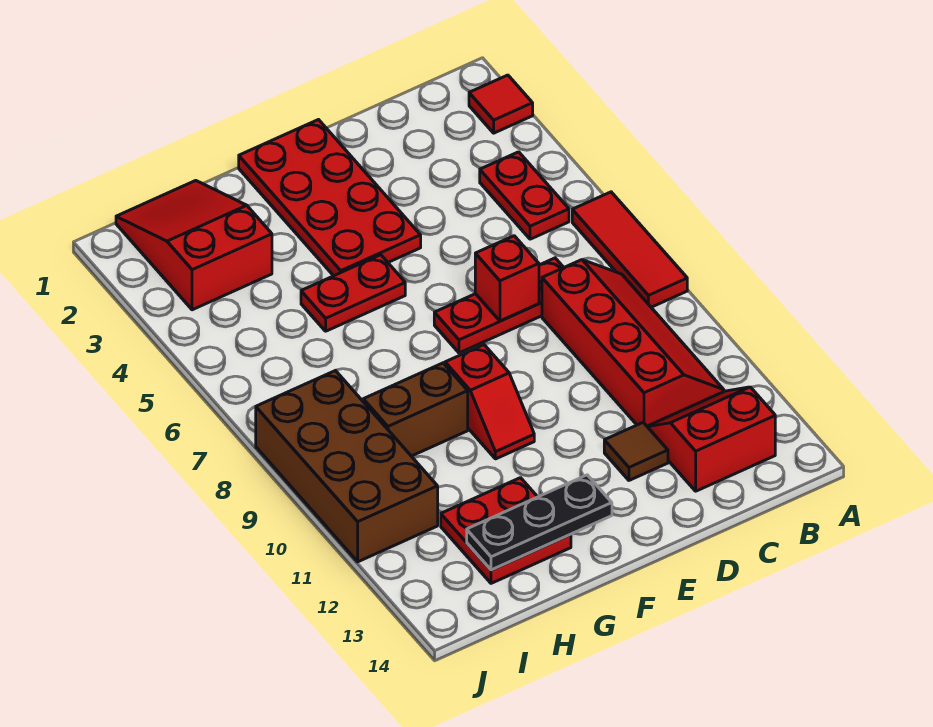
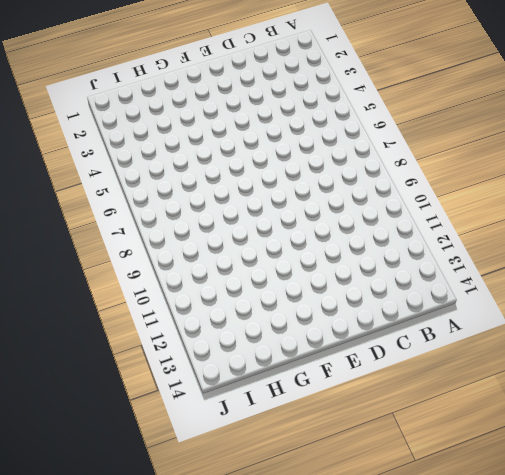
none -> red 1x1 tile [469,75,533,133]
none -> red 1x3 tile [572,192,687,307]
none -> red 1x2 plate [480,152,569,239]

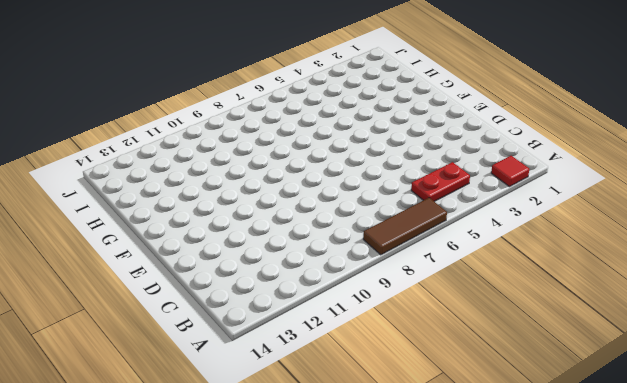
brown 1x3 tile [363,198,447,255] -> red 1x3 tile [572,192,687,307]
none -> red 2x4 slope [542,260,724,426]
none -> red 2x2 slope [647,387,775,491]
none -> red 1x3 plate [434,258,564,353]

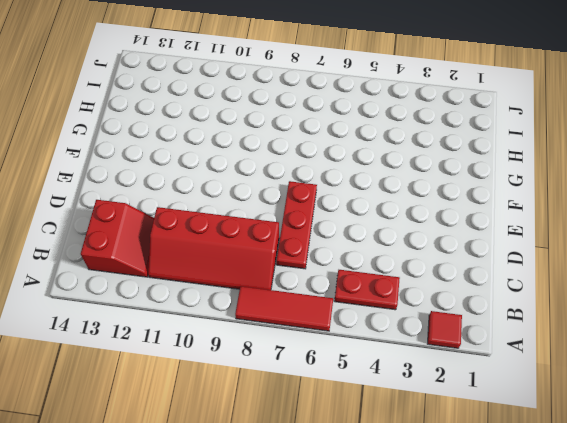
none -> brown 1x1 tile [604,423,668,480]
none -> red 2x4 plate [239,120,421,276]
none -> red 1x2 plate [301,255,405,331]

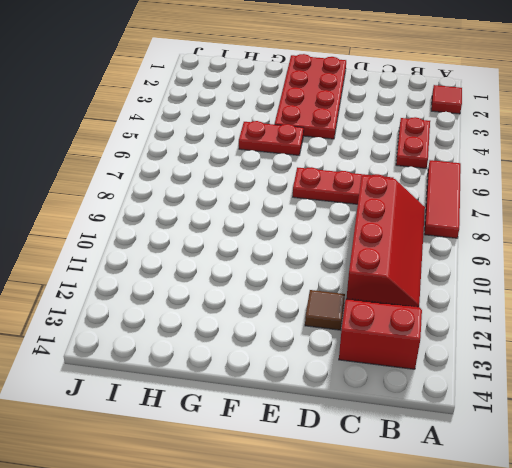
none -> red 1x2 slope [445,345,534,459]
none -> brown 1x2 brick [363,363,468,456]
none -> red 2x2 plate [441,478,571,583]

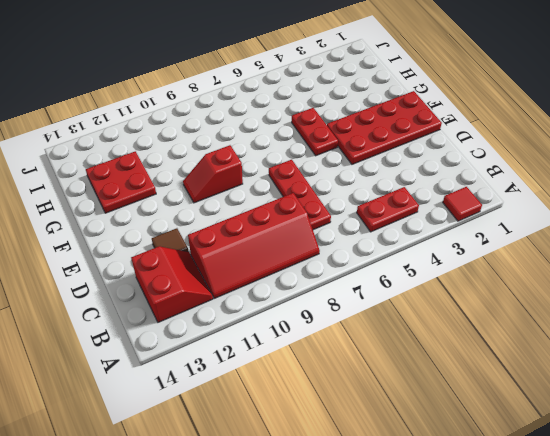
none -> red 1x3 tile [572,192,687,307]
none -> brown 1x2 brick [363,363,468,456]
none -> red 2x3 slope [116,181,272,310]

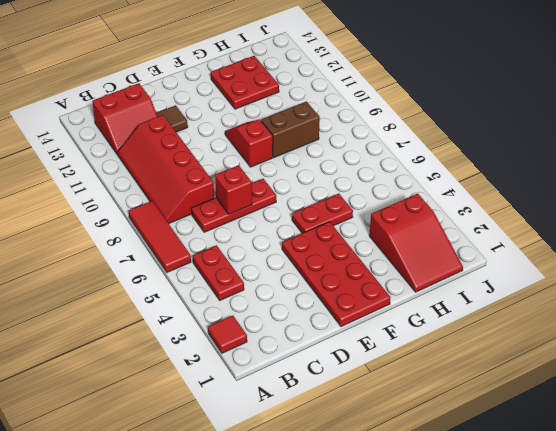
none -> brown 2x4 brick [256,370,438,562]
none -> black 1x3 plate [467,475,612,570]

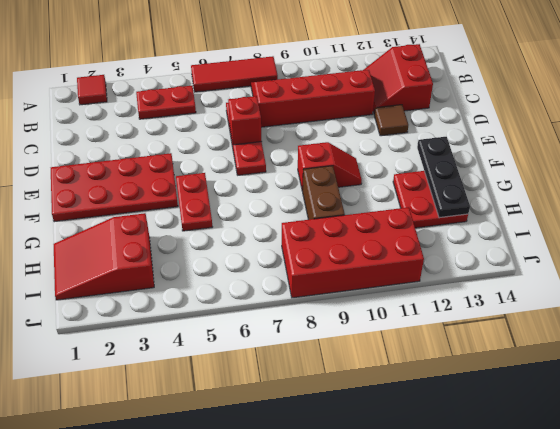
red 2x4 brick [282,207,424,298] -> brown 2x4 brick [256,370,438,562]

